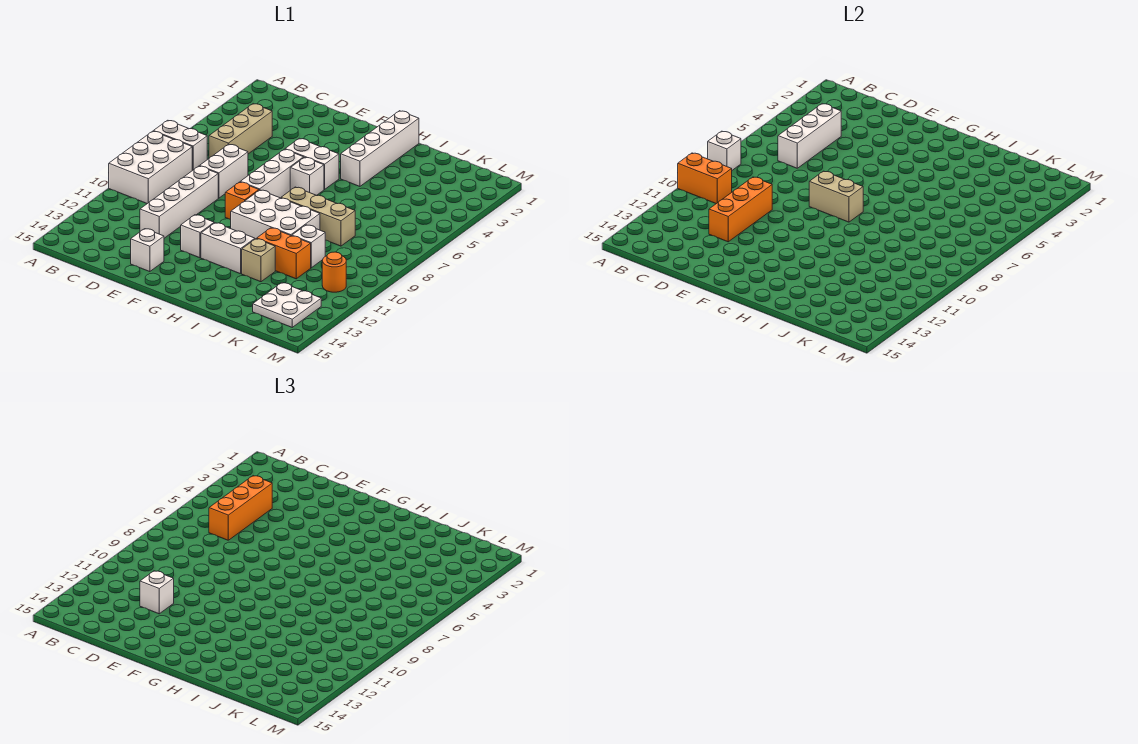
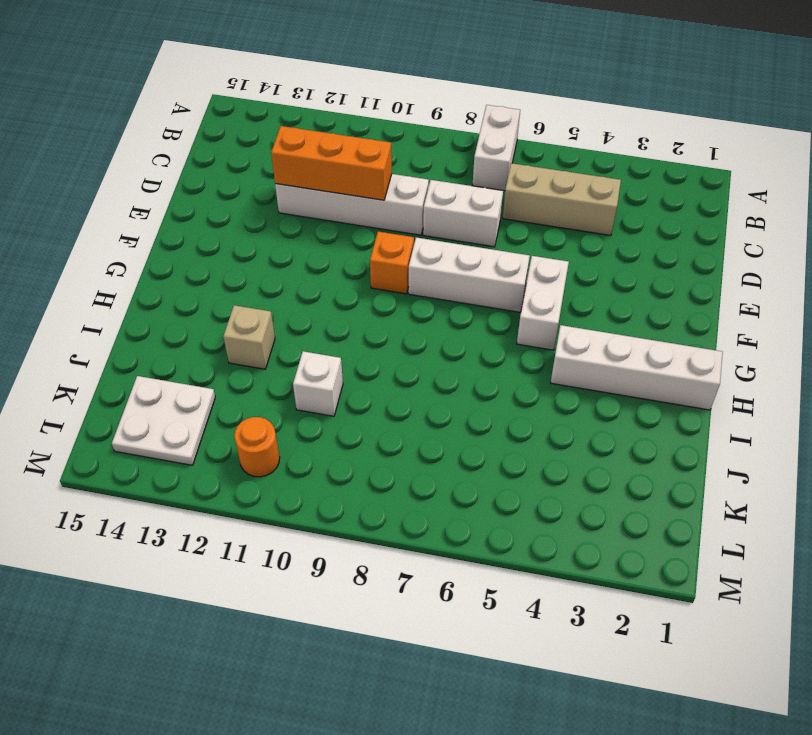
none -> white 2x3 brick [109,131,192,204]
none -> white 1x1 brick [131,229,164,272]
none -> white 1x1 brick [181,215,214,258]

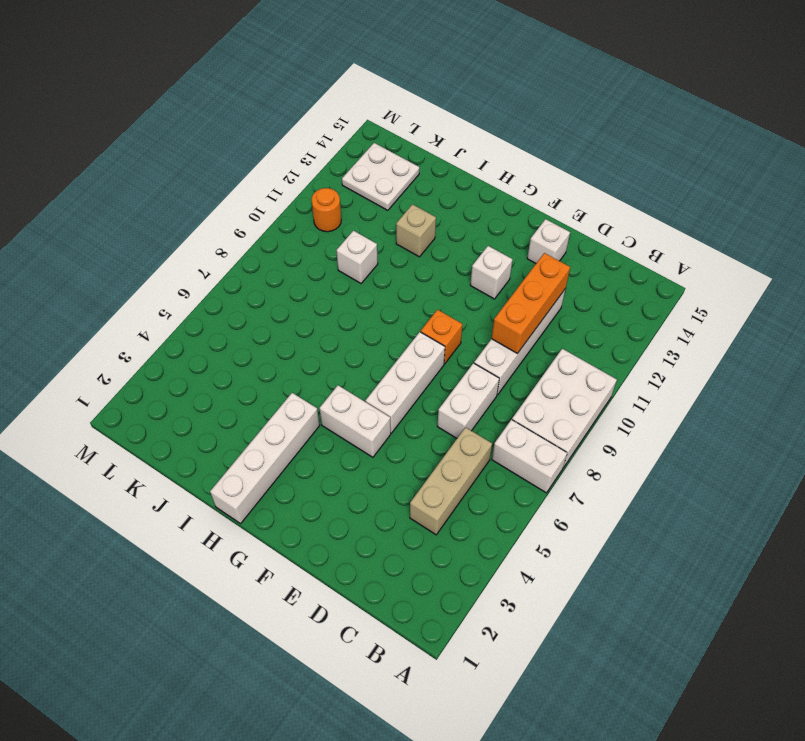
none -> white 1x1 brick [290,157,324,195]
none -> white 2x3 brick [231,190,320,239]
none -> white 1x2 brick [201,223,255,274]

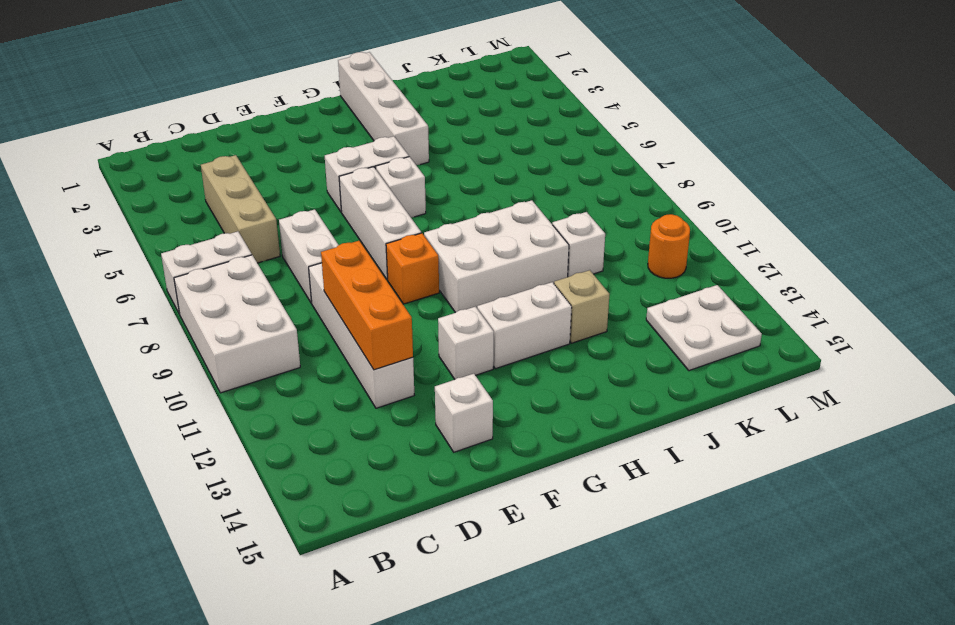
none -> tan 1x3 brick [281,187,355,246]
none -> orange 1x2 brick [257,228,311,279]
none -> white 1x1 brick [708,131,741,170]

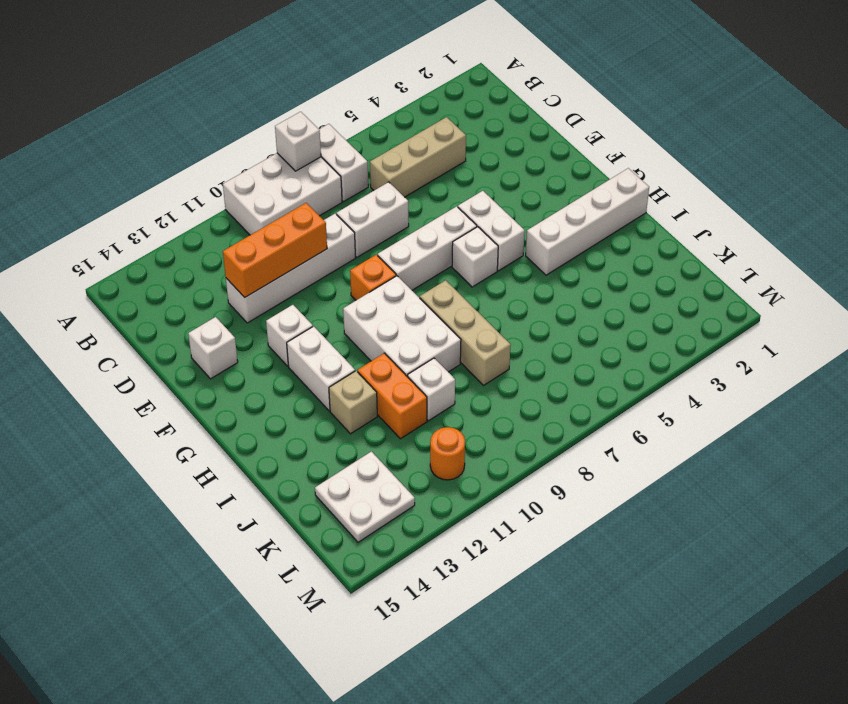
none -> orange 1x2 brick [678,153,732,204]
none -> white 1x3 brick [778,104,841,168]
none -> tan 1x2 brick [809,171,863,222]

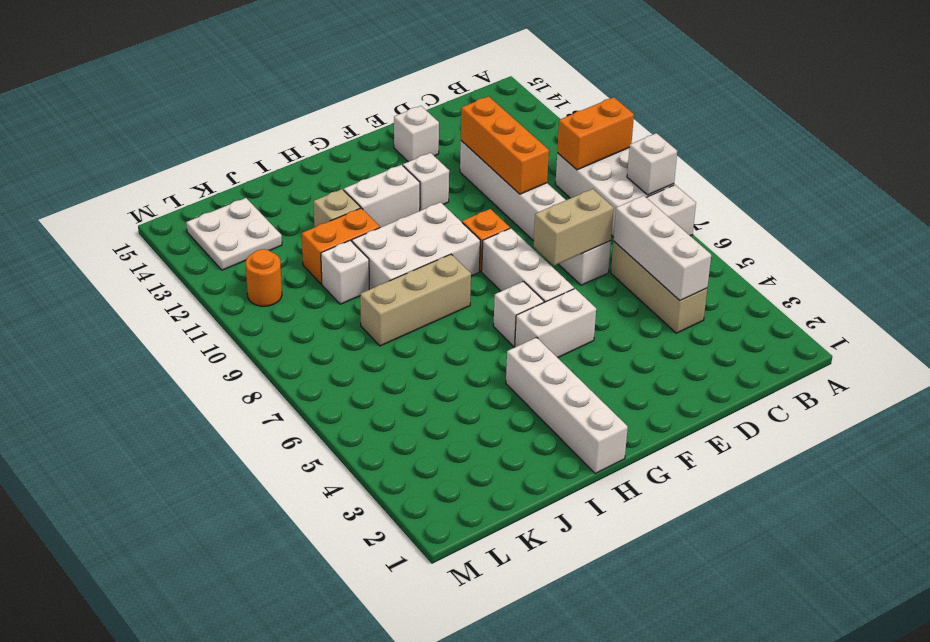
tan 1x2 brick [533,189,614,266] -> tan 1x2 brick moved to [809,171,863,222]
none -> orange 1x3 brick [209,476,272,540]
none -> white 1x1 brick [140,571,174,614]

